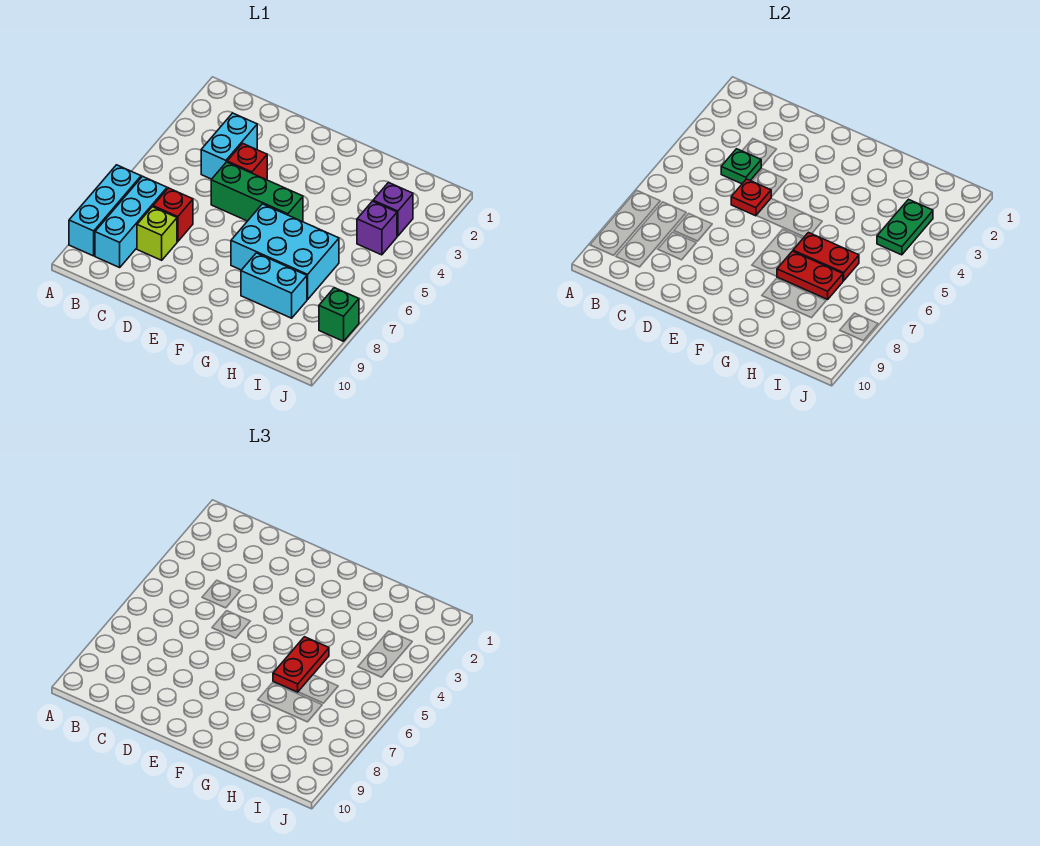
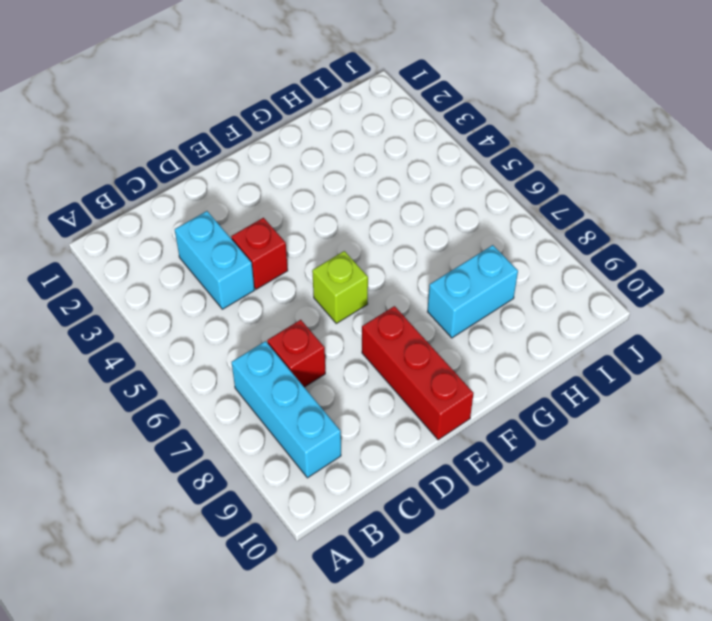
lime 1x1 brick [312,251,368,323] -> lime 1x1 brick moved to [137,207,177,260]
red 1x3 brick [362,306,474,440] -> none
none -> cyan 1x3 brick [69,165,141,256]
none -> green 1x3 brick [211,162,303,222]
none -> cyan 2x3 brick [231,204,339,299]

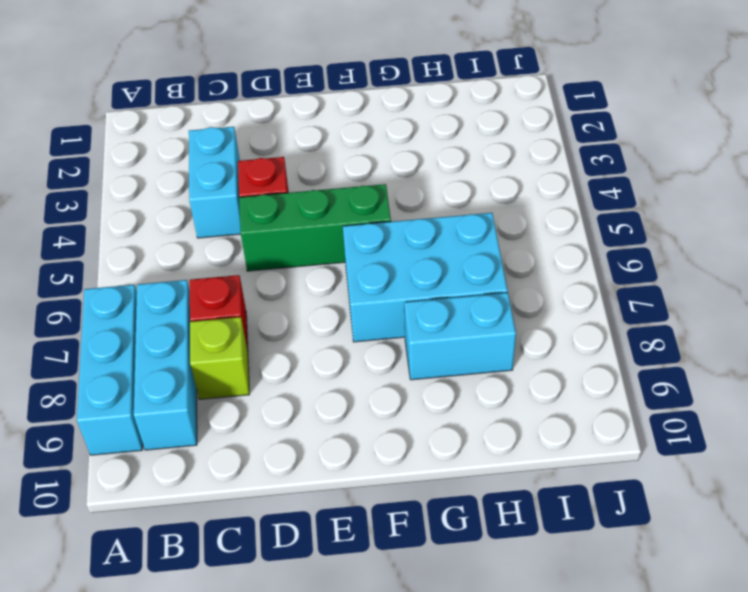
none -> purple 1x1 brick [373,182,413,236]
none -> purple 1x1 brick [357,201,397,255]
none -> green 1x1 brick [319,288,359,341]

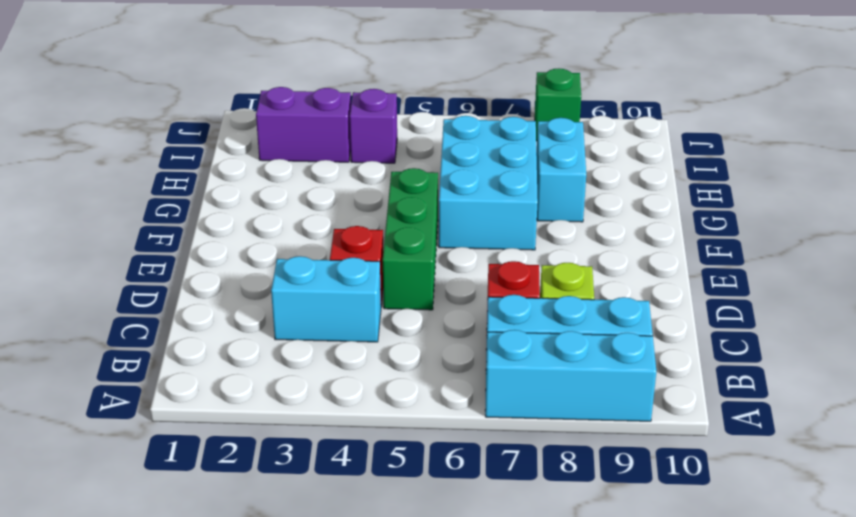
purple 1x2 brick [256,87,351,162] -> purple 1x1 brick [373,182,413,236]
none -> green 1x1 plate [721,149,761,184]
none -> red 1x1 plate [731,179,772,216]
none -> red 1x2 plate [793,233,859,281]

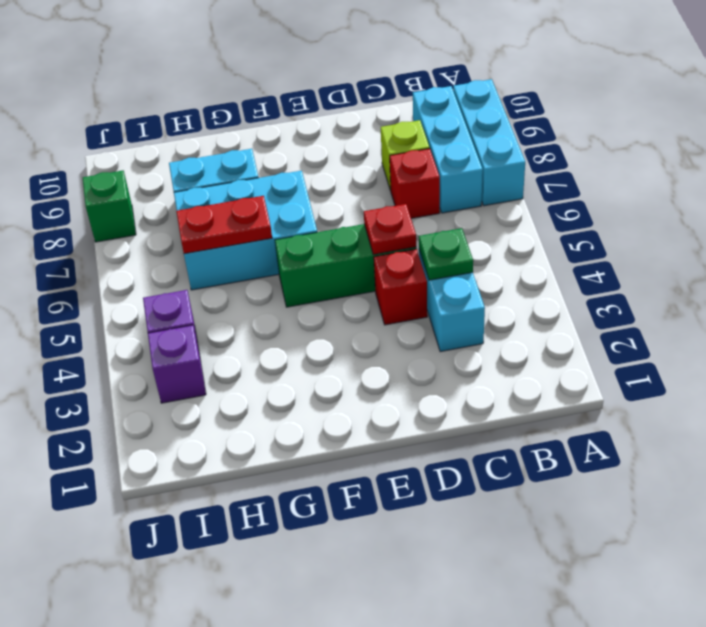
none -> red 1x2 plate [777,251,843,299]
none -> green 1x2 plate [877,199,933,255]
none -> red 1x2 plate [273,637,329,692]

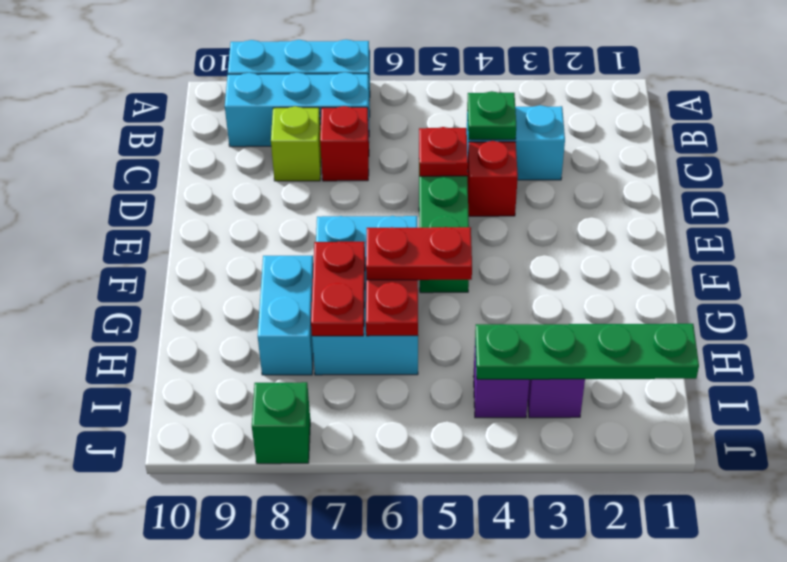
green 1x4 plate [475,324,699,379] -> green 1x2 plate [877,199,933,255]

